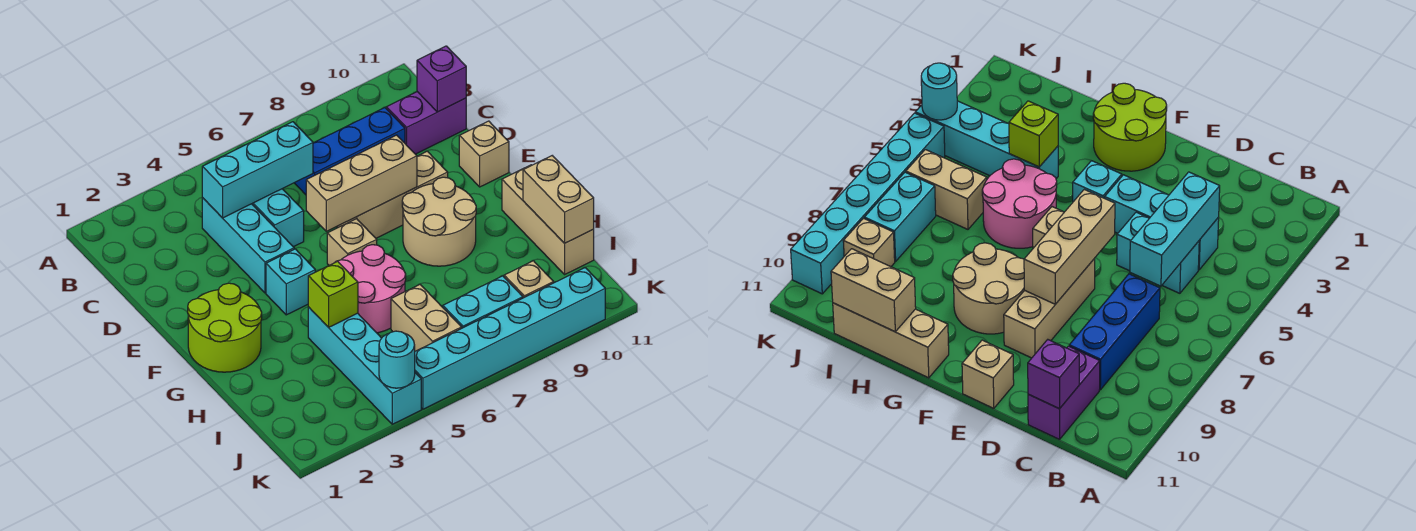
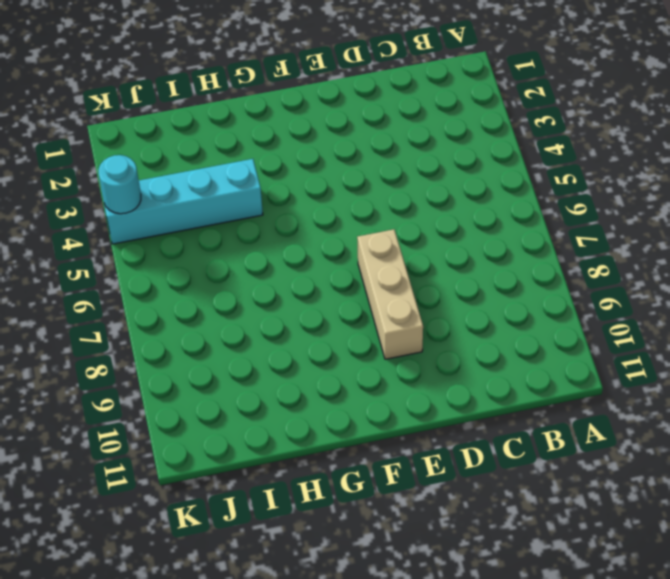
none -> cyan 1x3 brick [202,198,294,293]
none -> cyan 1x2 brick [252,189,304,247]
none -> blue 1x3 brick [295,108,405,195]

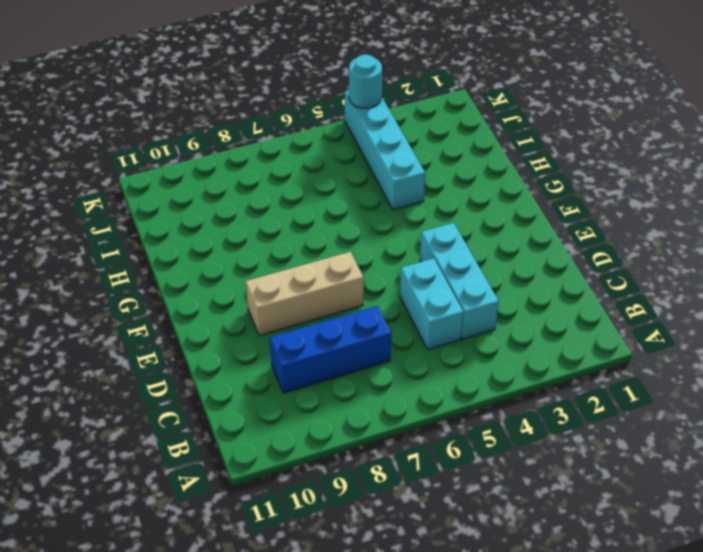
none -> purple 1x2 brick [386,92,466,154]
none -> tan 1x1 brick [459,121,509,187]
none -> lime 2x2 round brick [188,283,262,372]

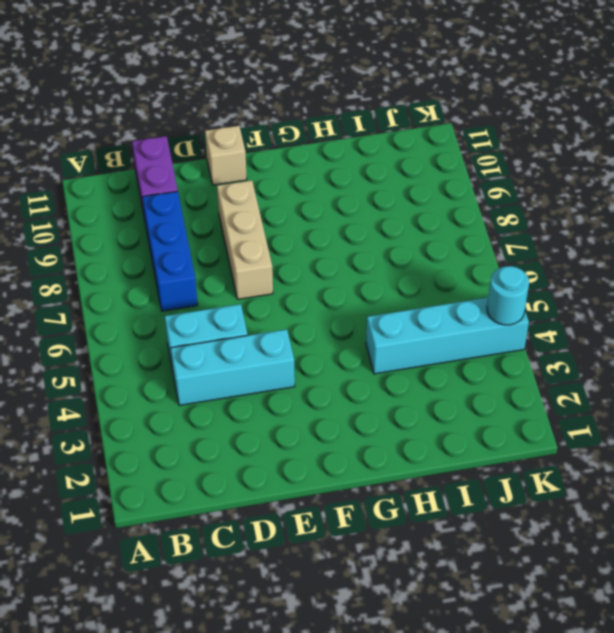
none -> lime 2x2 round brick [188,283,262,372]
none -> cyan 1x1 brick [266,249,315,315]
none -> tan 1x1 brick [327,219,377,265]

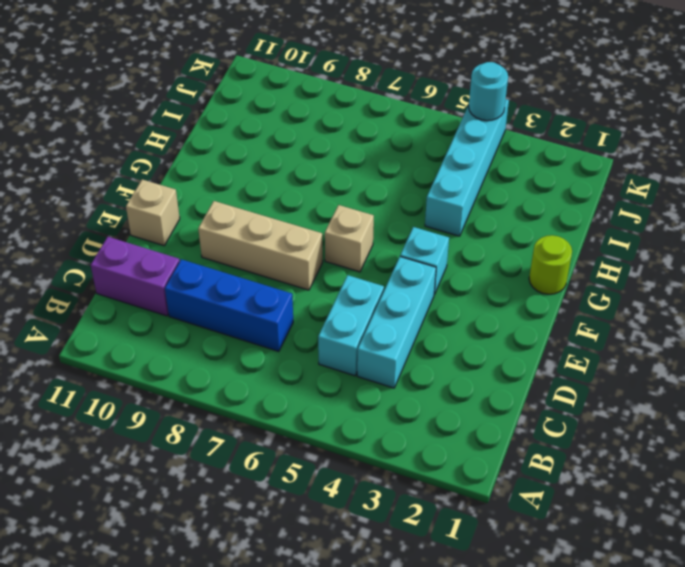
lime 1x1 round brick [529,235,572,294] -> lime 2x2 round brick [188,283,262,372]
none -> tan 2x2 round brick [402,177,476,266]
none -> pink 2x2 round brick [336,245,406,333]
none -> tan 1x3 brick [502,165,594,274]

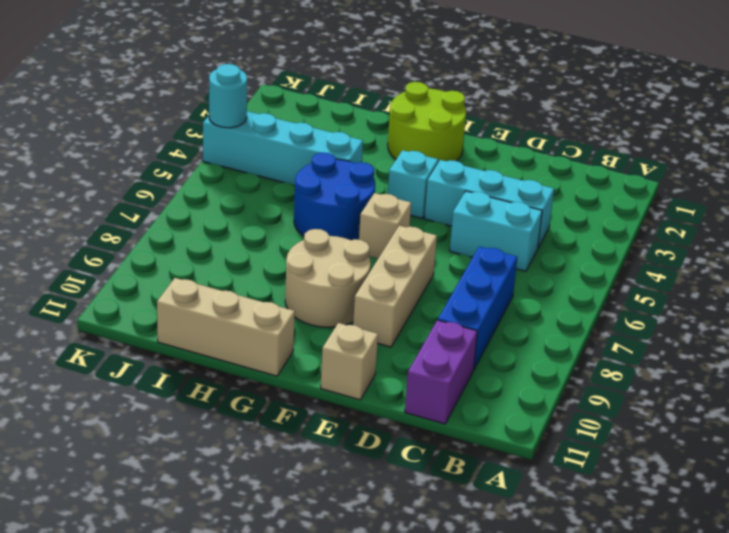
blue 2x2 round brick [294,153,375,240] -> pink 2x2 round brick [336,245,406,333]
none -> tan 1x2 brick [391,285,462,351]
none -> cyan 1x2 brick [443,276,523,328]
none -> tan 1x1 brick [504,261,554,298]

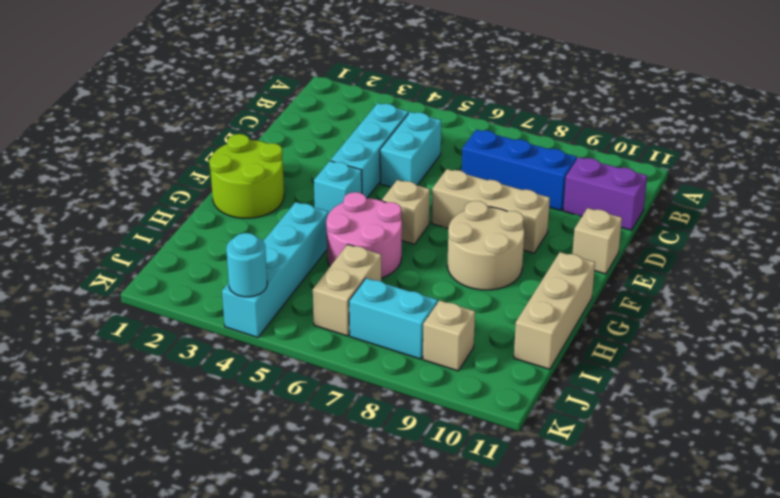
none -> cyan 1x6 brick [415,268,605,409]
none -> cyan 1x3 brick [202,122,313,218]
none -> purple 1x1 brick [417,46,466,112]

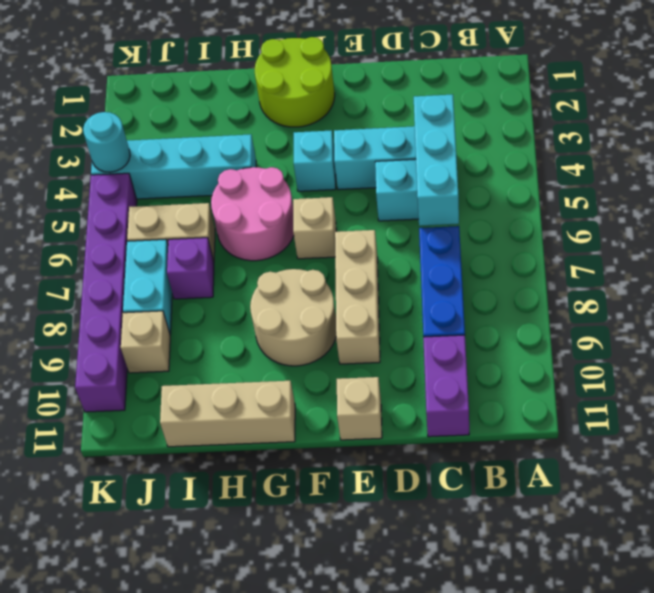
purple 1x1 brick [167,238,214,299] -> purple 1x1 brick moved to [417,46,466,112]
purple 1x6 brick [75,173,137,412] -> cyan 1x6 brick [415,268,605,409]
none -> tan 1x3 brick [306,135,417,231]
none -> lime 1x1 brick [308,261,358,327]
none -> tan 1x2 brick [523,156,594,243]

